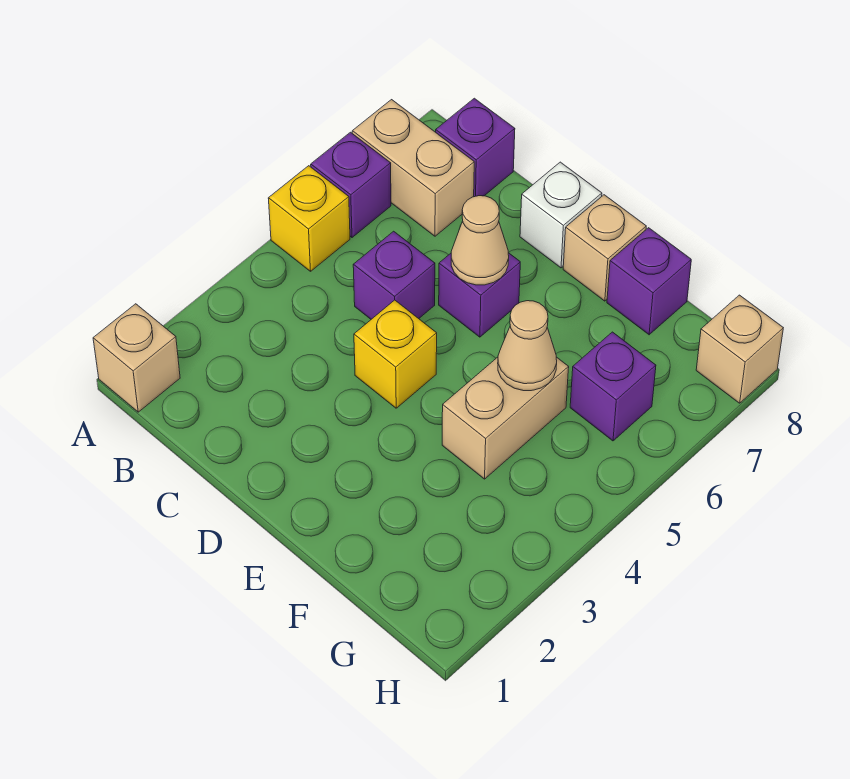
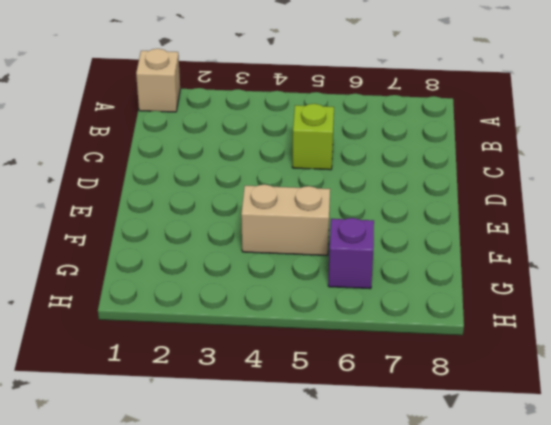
lime 1x1 brick [292,104,334,170] -> purple 1x1 brick [353,231,435,319]
none -> yellow 1x1 brick [268,166,350,271]
none -> purple 1x1 brick [311,132,391,237]
none -> tan 1x2 brick [352,100,474,236]

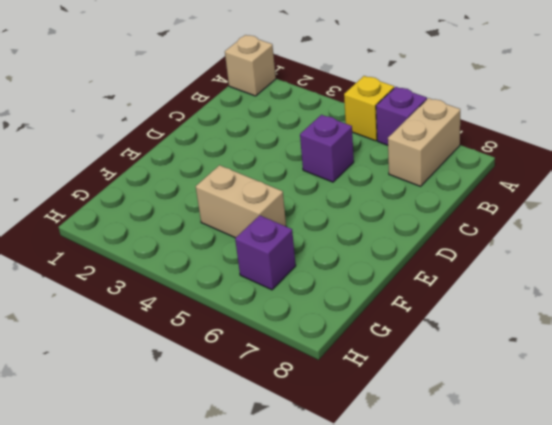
none -> purple 1x1 brick [436,98,515,197]
none -> yellow 1x1 brick [354,300,437,408]
none -> purple 1x1 brick [439,253,520,337]

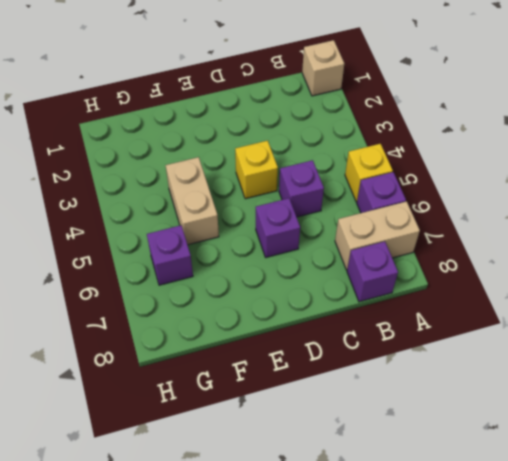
none -> white 1x1 brick [520,162,602,268]
none -> tan 1x1 brick [563,195,646,301]
none -> purple 1x1 brick [607,228,691,335]

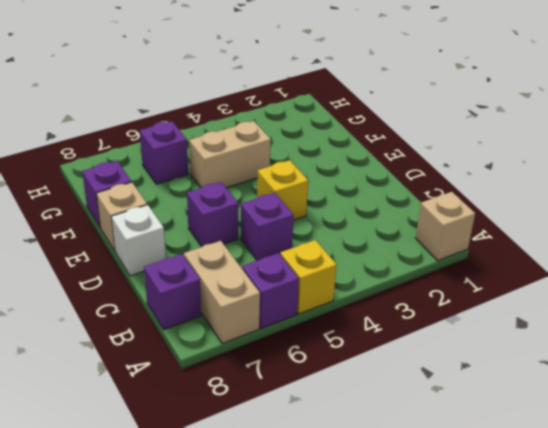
none -> tan 1x1 brick [696,295,783,403]
none -> tan 1x1 cone [451,196,509,285]
none -> tan 1x1 cone [498,301,557,391]

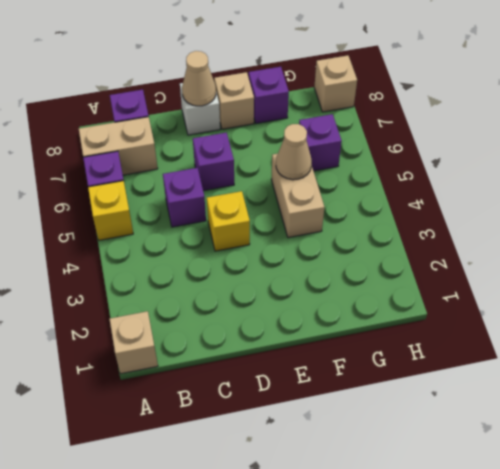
tan 1x1 cone [182,51,216,106] -> tan 1x1 cone moved to [451,196,509,285]

